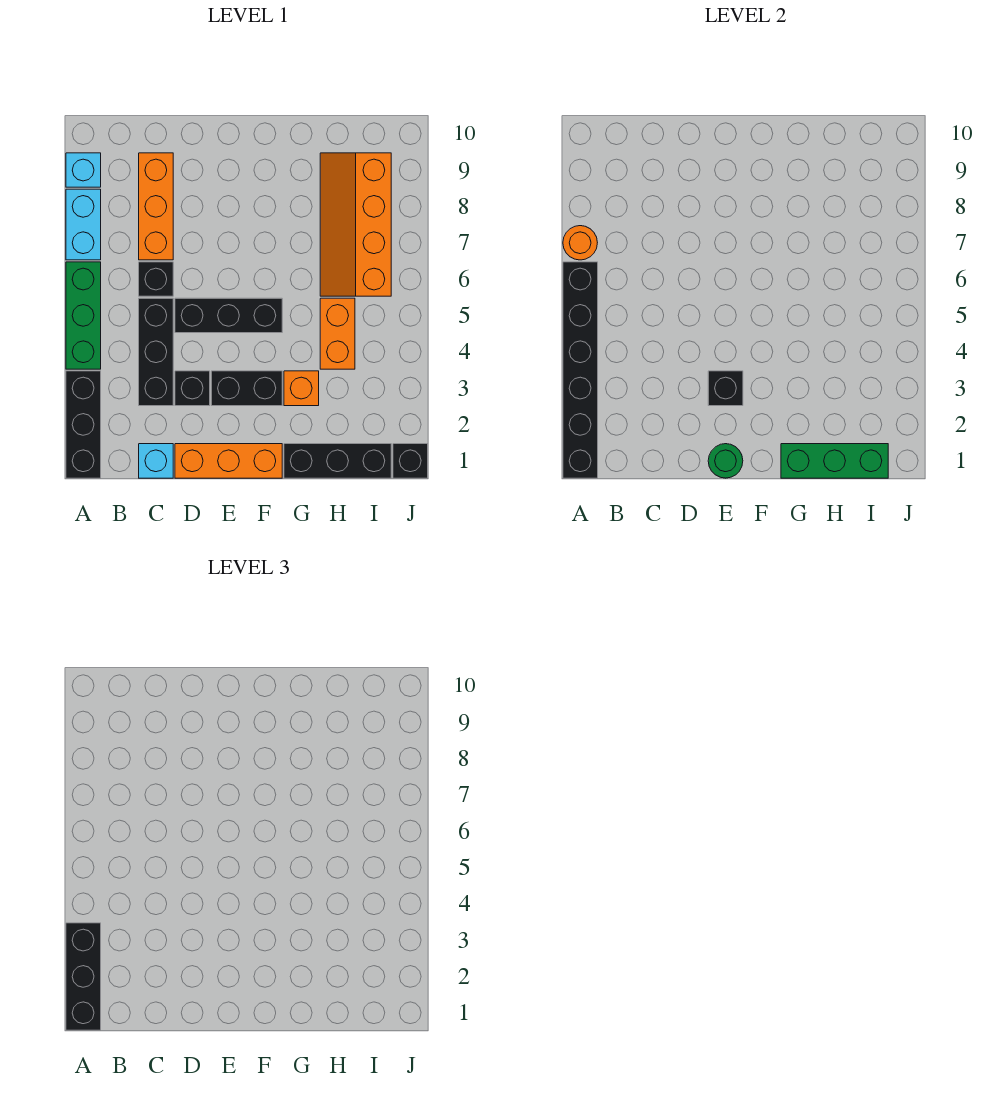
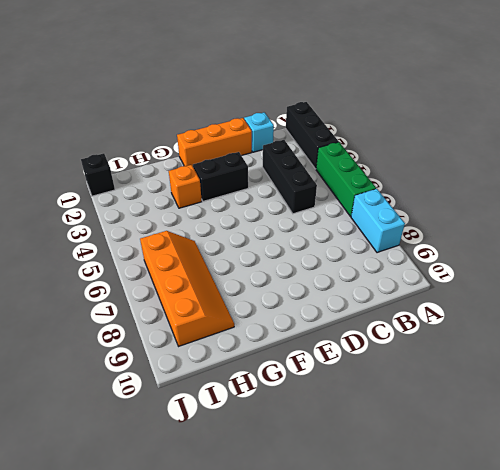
none -> cyan 1x1 brick [66,153,101,187]
none -> black 1x1 brick [139,262,173,296]
none -> orange 1x3 brick [139,153,173,260]

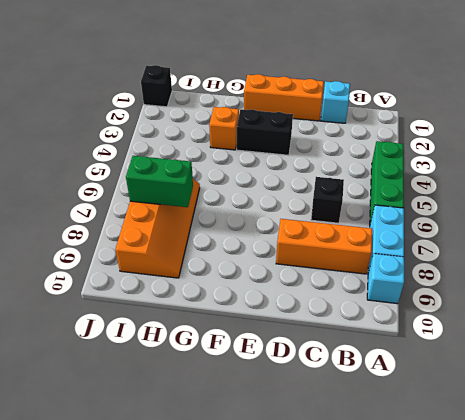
orange 1x3 brick [276,219,372,274] -> orange 1x3 brick turned to [139,153,173,260]
green 1x2 brick [126,156,193,207] -> none
none -> black 1x3 brick [66,371,101,478]
none -> black 1x3 brick [139,298,173,406]
none -> black 1x1 brick [175,371,210,406]

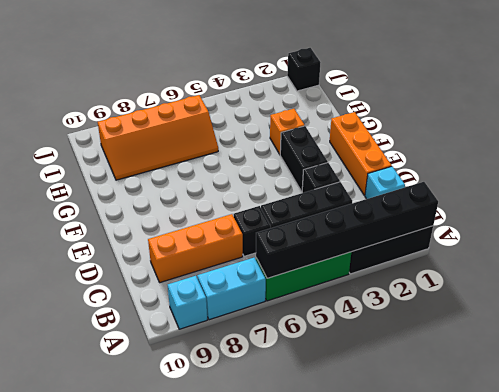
none -> black 1x3 brick [175,298,282,333]
none -> black 1x3 brick [284,444,391,478]
none -> orange 1x2 brick [320,298,355,369]

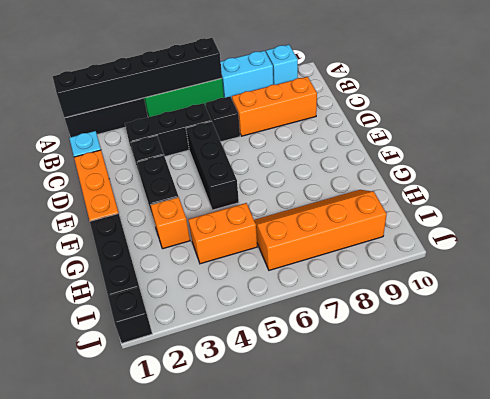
none -> orange 1x1 round brick [563,226,597,260]
none -> green 1x1 round brick [708,444,743,478]
none -> black 1x1 brick [708,371,743,406]

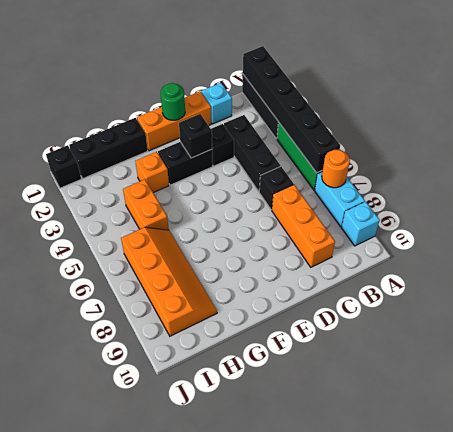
none -> black 1x3 brick [175,298,282,333]
none -> green 1x3 brick [781,444,888,478]
none -> black 1x3 brick [66,923,101,1030]

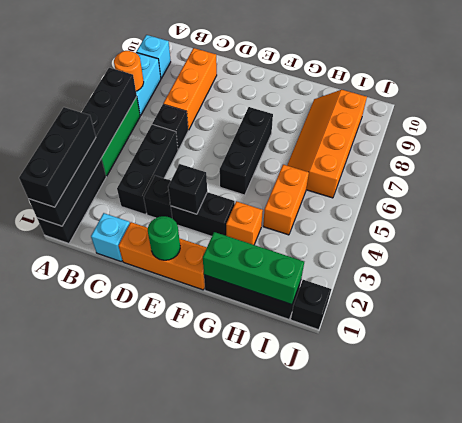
black 1x3 brick [219,107,273,195] -> black 1x3 brick turned to [175,298,282,333]

